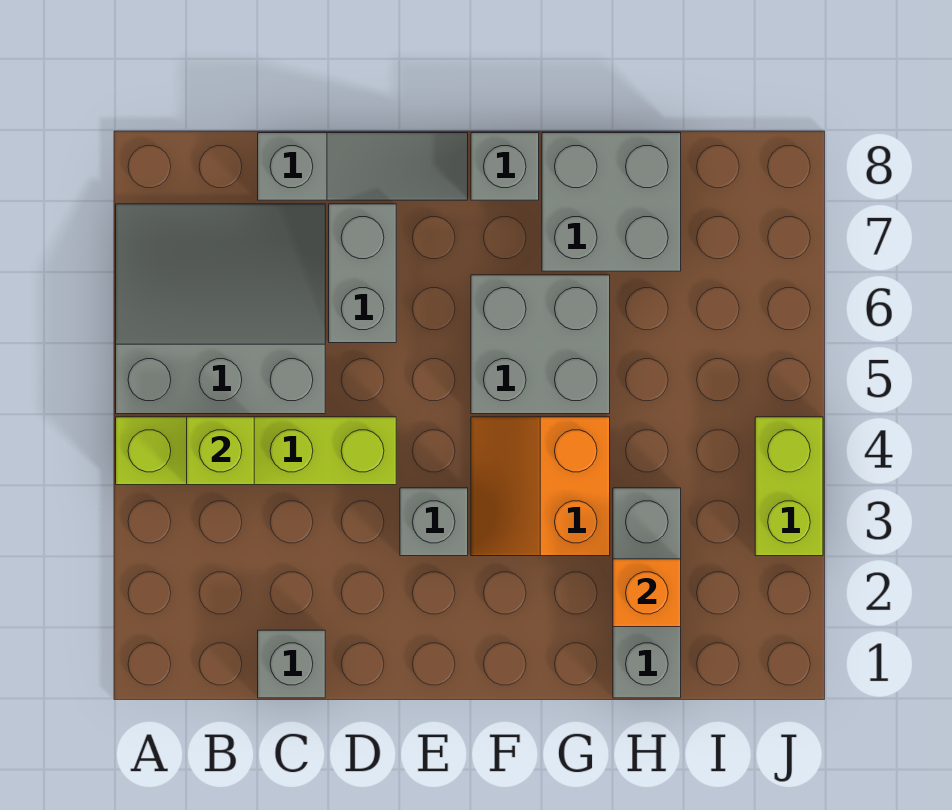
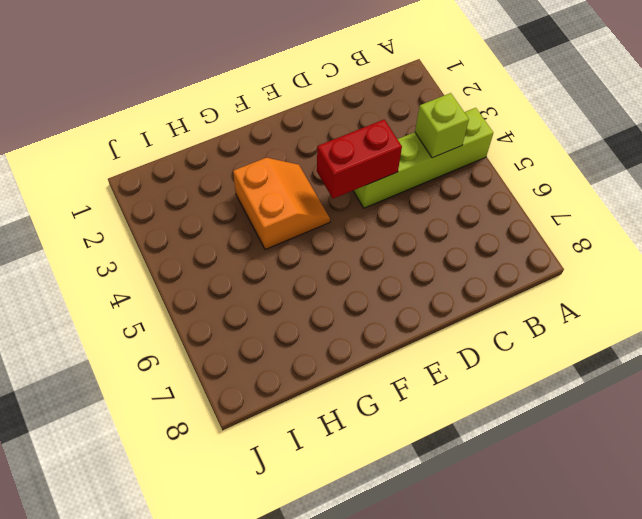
red 1x2 brick [317,119,402,199] -> none
none -> grey 3x3 slope [116,204,325,414]
none -> grey 1x1 brick [258,630,325,698]
none -> grey 1x3 slope [258,133,468,200]

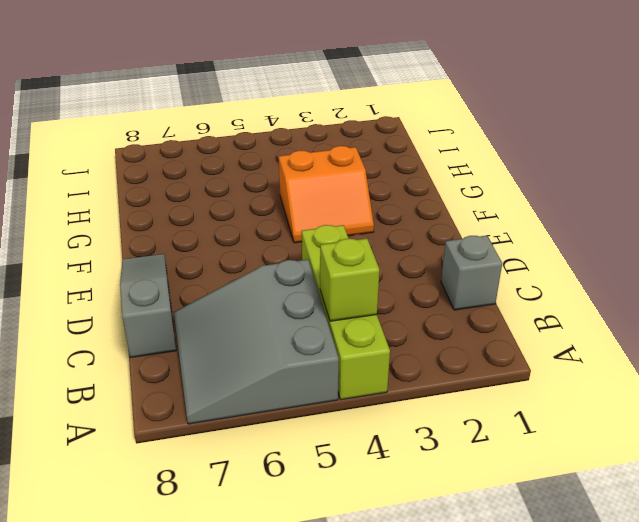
none -> grey 1x2 brick [329,204,396,343]
none -> grey 1x1 brick [400,488,468,556]
none -> grey 2x2 brick [471,275,610,414]

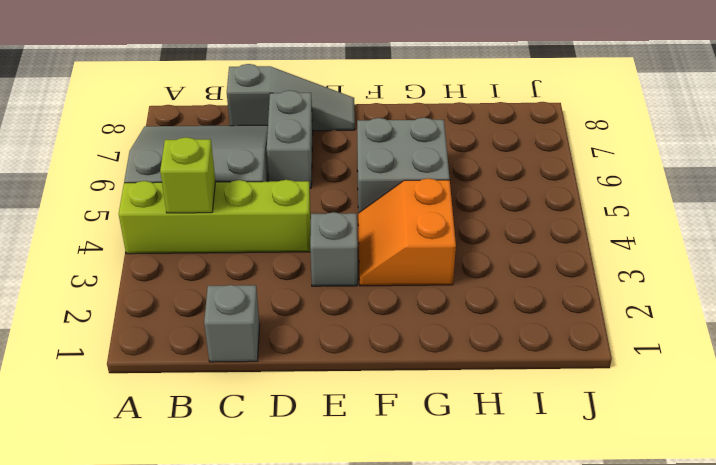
none -> grey 1x1 brick [471,133,539,200]
none -> grey 2x2 brick [542,133,681,271]
none -> grey 1x3 brick [613,488,681,698]

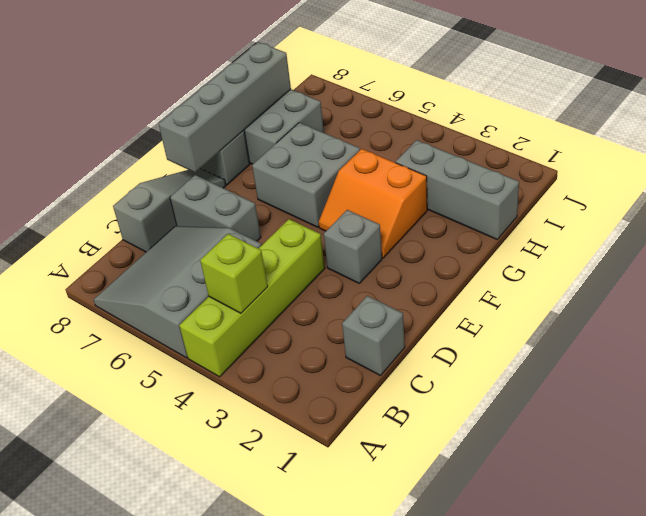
grey 1x4 brick [159,42,291,172] -> none
none -> lime 1x2 brick [755,417,823,556]
none -> orange 1x1 brick [613,559,681,627]

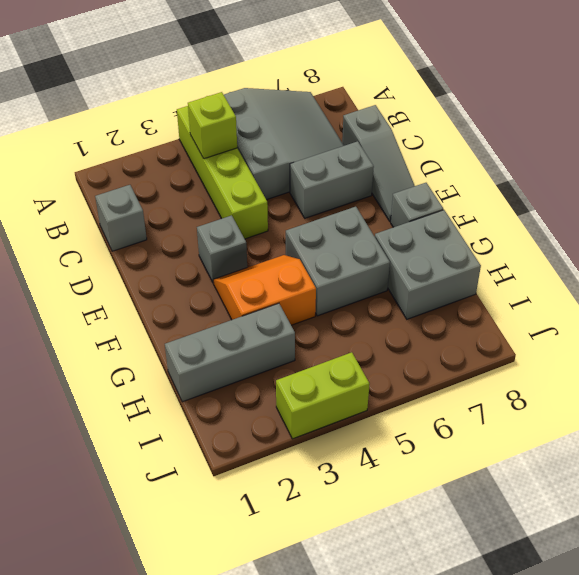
none -> orange 1x1 brick [613,559,681,627]

